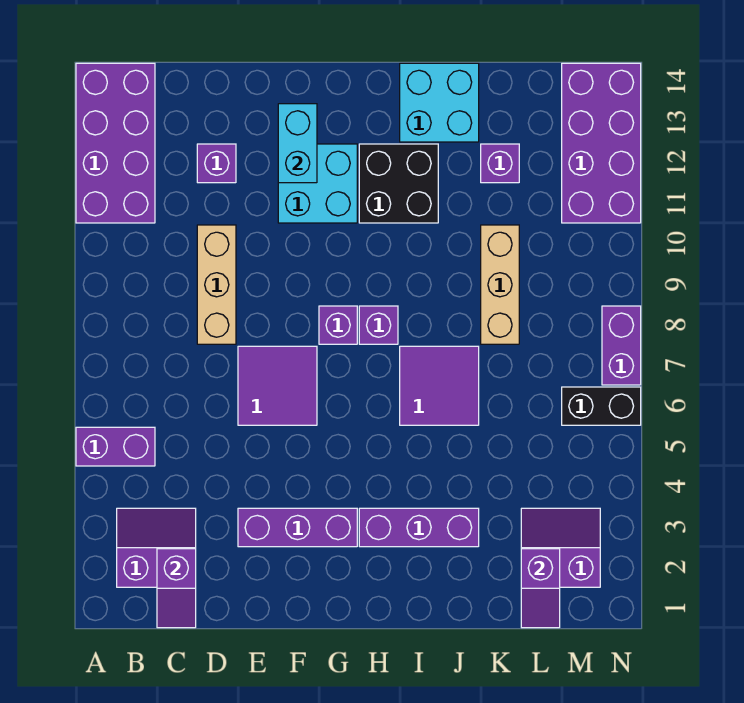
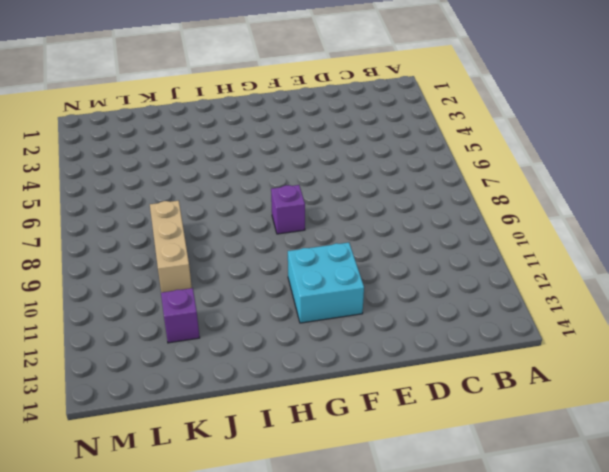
none -> purple 1x2 brick [76,427,155,466]
none -> purple 2x4 brick [76,63,155,223]
none -> purple 2x2 slope [117,508,196,587]

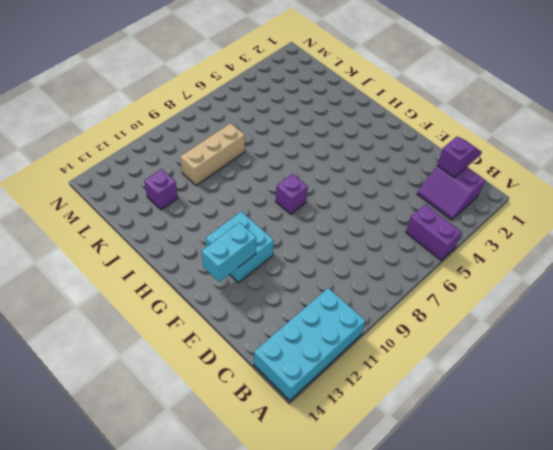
cyan 2x4 brick [254,288,365,401] -> purple 2x4 brick [76,63,155,223]
none -> tan 1x3 brick [197,225,236,344]
none -> purple 1x1 brick [197,144,236,183]
none -> purple 1x3 brick [238,508,357,547]

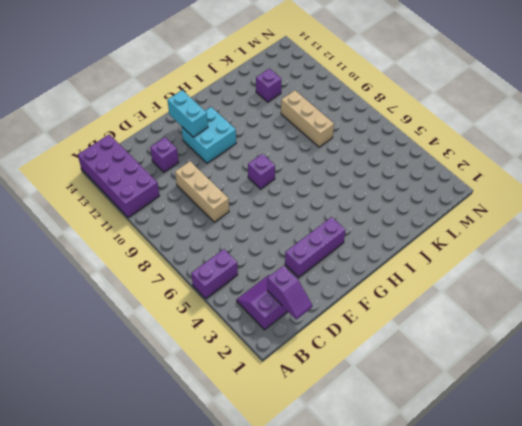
none -> purple 2x2 tile [238,346,317,425]
none -> purple 1x3 brick [359,508,479,547]
none -> purple 1x1 brick [359,306,398,344]

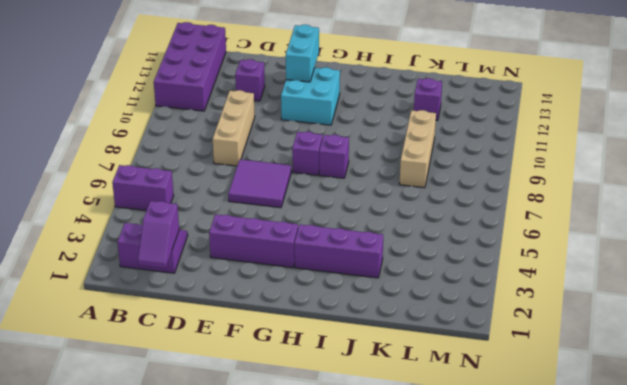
none -> black 2x2 brick [359,144,438,223]
none -> purple 2x2 tile [400,346,479,425]
none -> cyan 2x2 brick [400,63,479,142]

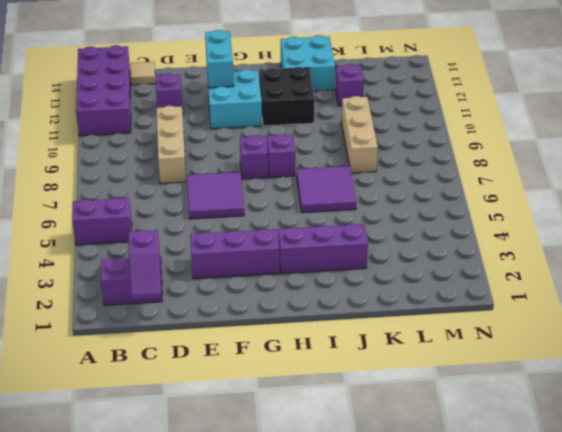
tan 1x1 tile [131,62,156,85] -> none
none -> purple 2x2 slope [521,508,600,587]
none -> black 1x2 brick [562,387,641,425]
none -> purple 2x4 brick [562,63,641,223]

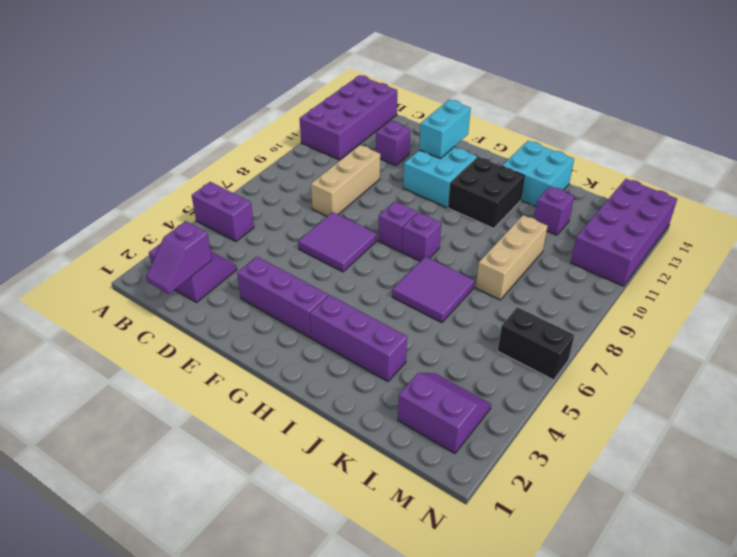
none -> purple 1x2 brick [602,306,641,385]
none -> purple 1x2 slope [521,549,560,628]

